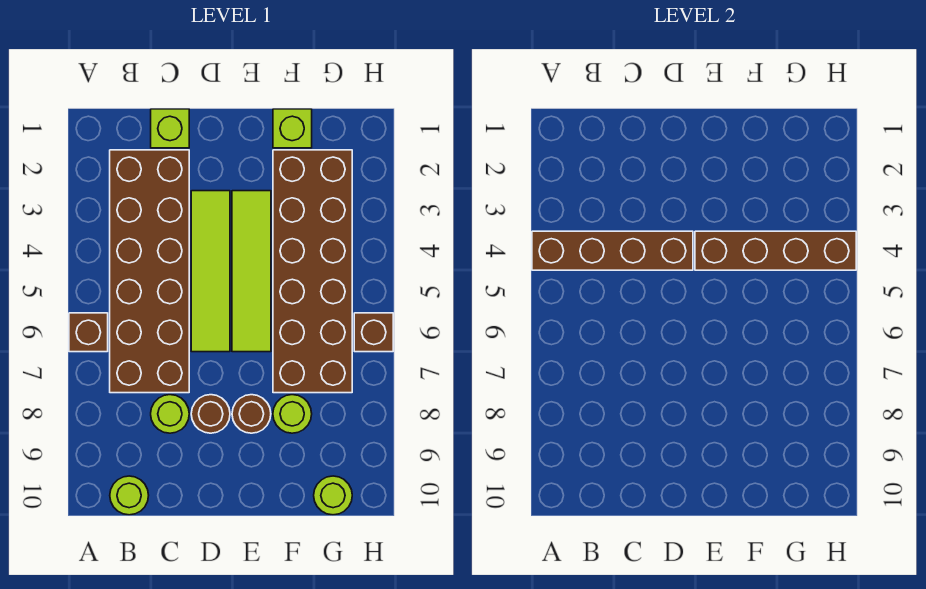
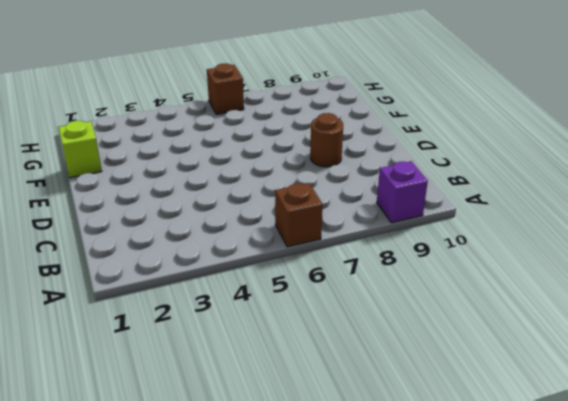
purple 1x1 brick [377,161,428,223] -> none
none -> brown 2x6 brick [110,150,189,393]
none -> lime 1x1 round brick [110,476,149,515]
none -> lime 1x1 brick [151,109,189,148]

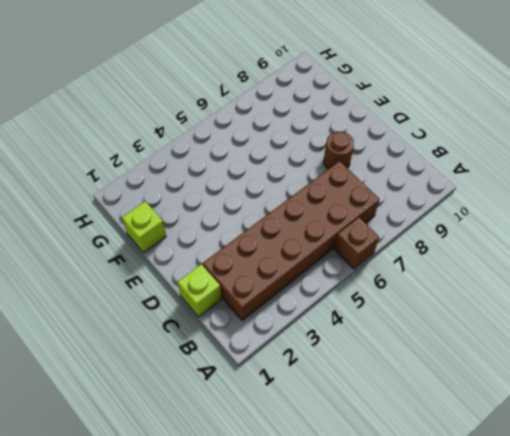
none -> lime 1x1 round brick [110,476,149,515]
none -> lime 1x1 round brick [151,395,189,433]
none -> lime 1x4 tile [191,191,230,352]

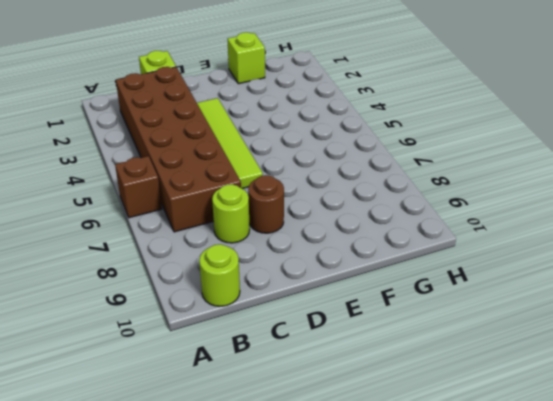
none -> lime 1x4 tile [232,191,271,352]
none -> brown 1x1 round brick [232,395,271,433]
none -> brown 2x6 brick [273,150,352,393]

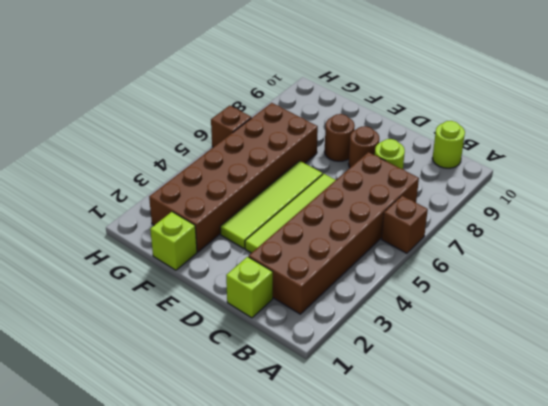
none -> lime 1x1 round brick [273,395,312,433]
none -> lime 1x1 round brick [314,476,352,515]
none -> brown 1x4 brick [532,231,693,270]

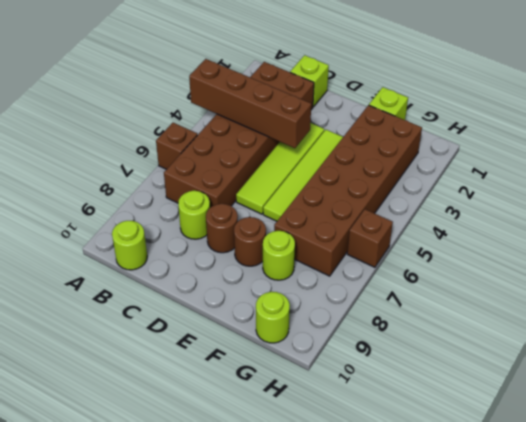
none -> brown 1x4 brick [695,231,856,270]

